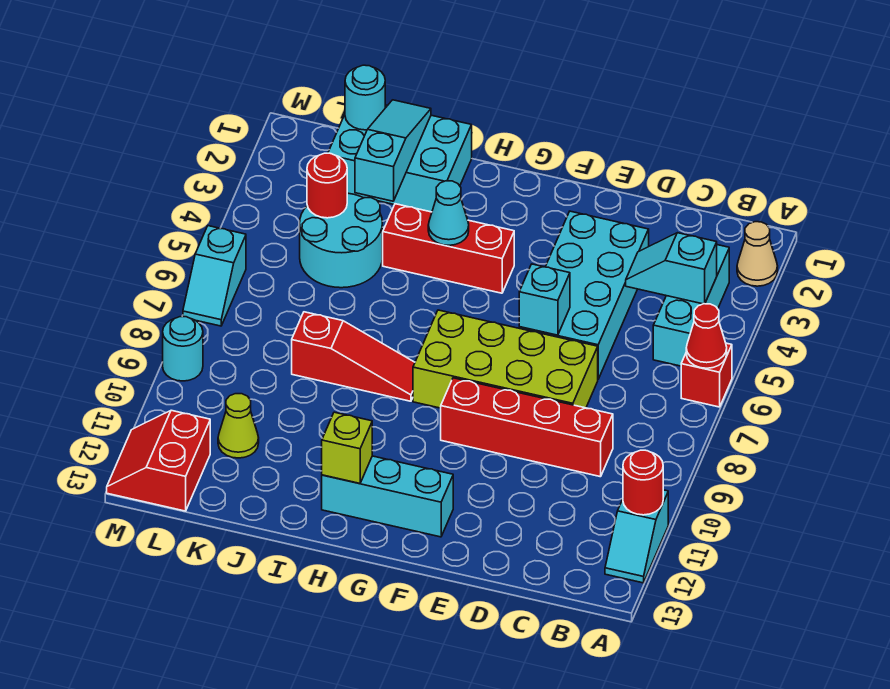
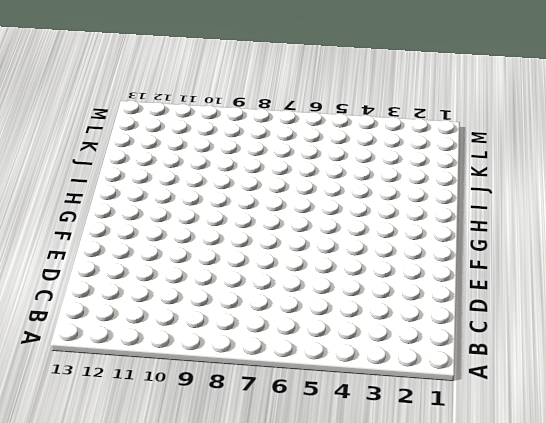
none -> tan 1x1 cone [737,222,778,286]
none -> red 1x1 brick [681,343,732,407]
none -> cyan 1x2 slope [605,490,668,583]

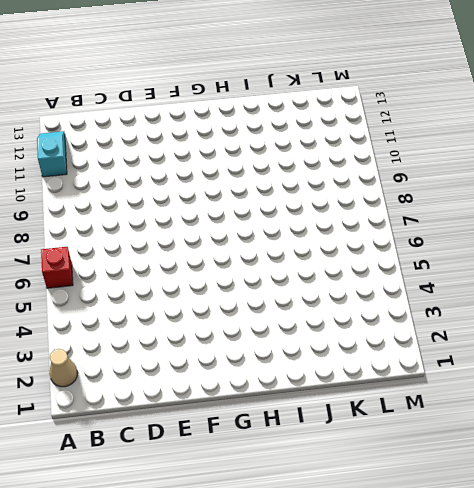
none -> cyan 1x3 brick [653,245,729,366]
none -> red 1x4 brick [441,378,613,477]
none -> cyan 2x4 brick [519,211,649,379]

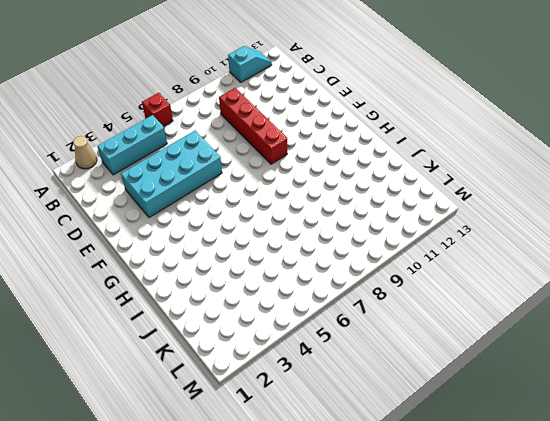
none -> lime 2x4 brick [413,310,598,408]
none -> cyan 1x3 brick [322,456,453,537]
none -> red 1x3 brick [383,204,514,293]

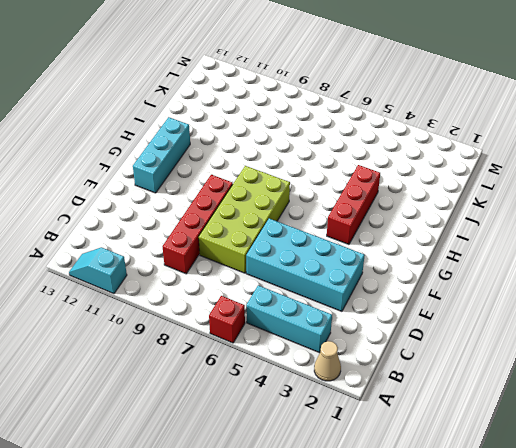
none -> red 1x3 slope [292,312,415,401]
none -> cyan 2x3 brick [328,105,472,212]
none -> cyan 2x2 round brick [300,193,382,288]

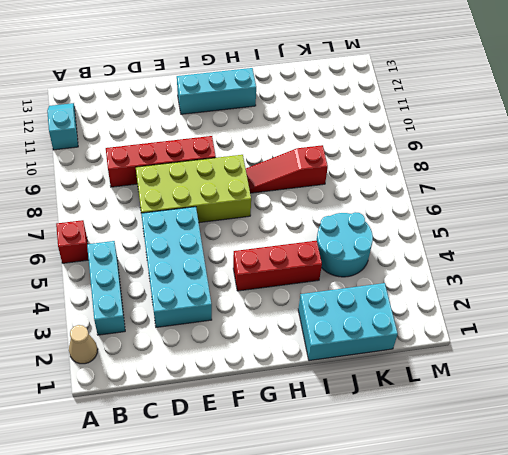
none -> lime 1x1 cone [218,394,259,458]
none -> red 2x2 slope [107,410,210,511]
none -> cyan 1x2 slope [183,226,246,326]

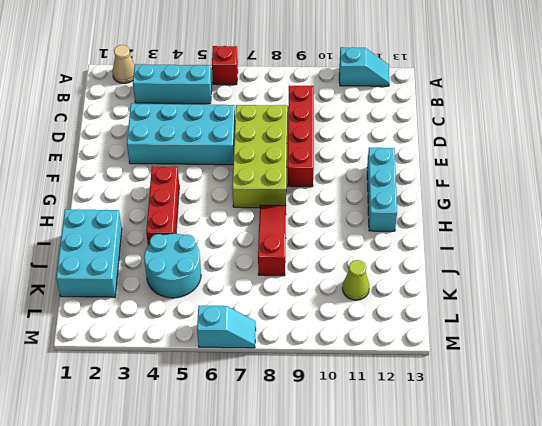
none -> red 2x2 slope [107,410,210,511]
none -> cyan 1x1 round brick [163,317,203,381]
none -> red 1x1 cone [686,304,727,368]

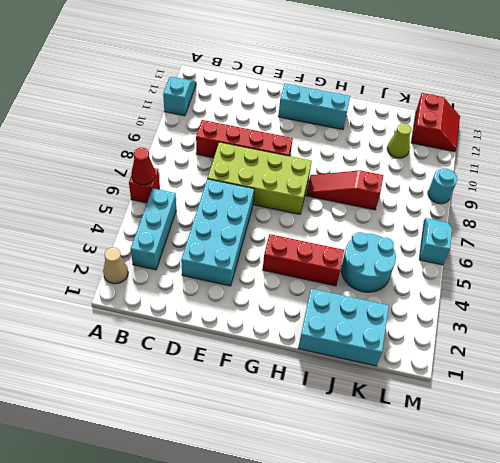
none -> red 1x1 round brick [623,450,663,515]
none -> cyan 1x2 slope [626,233,717,304]
none -> cyan 1x1 brick [519,264,570,335]

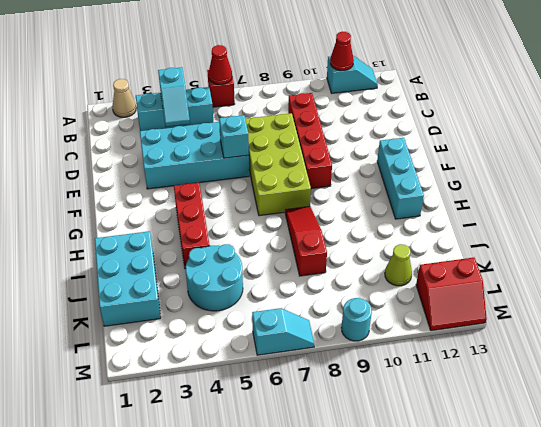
red 1x1 cone [330,32,354,71] -> red 1x1 round brick [623,450,663,515]
none -> cyan 1x1 cone [428,181,469,245]
none -> lime 1x1 brick [322,412,372,483]
none -> cyan 1x3 slope [355,100,431,201]

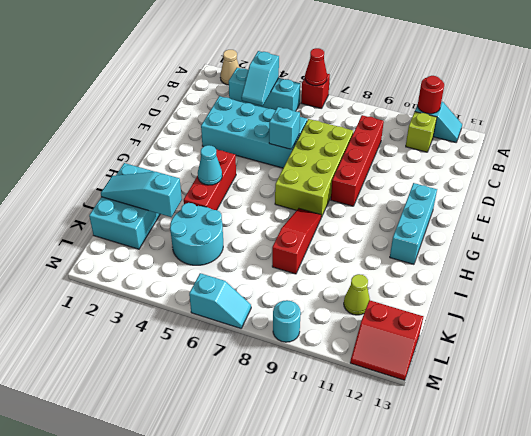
lime 1x1 brick [406,112,437,152] -> lime 1x1 brick moved to [322,412,372,483]
none -> cyan 1x1 round brick [345,65,385,130]
none -> red 1x1 round brick [307,153,347,218]

